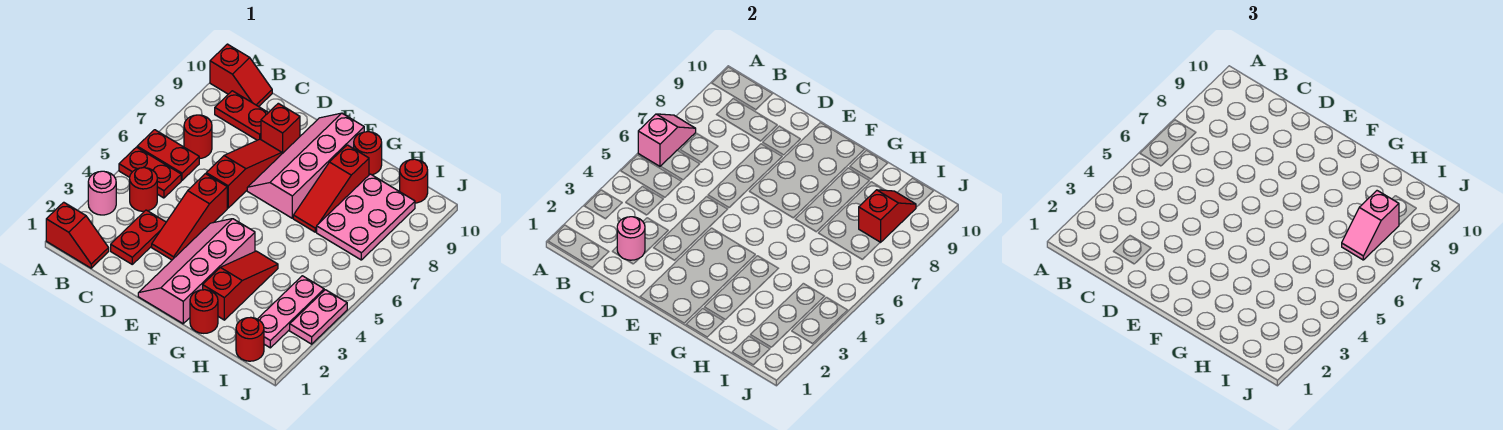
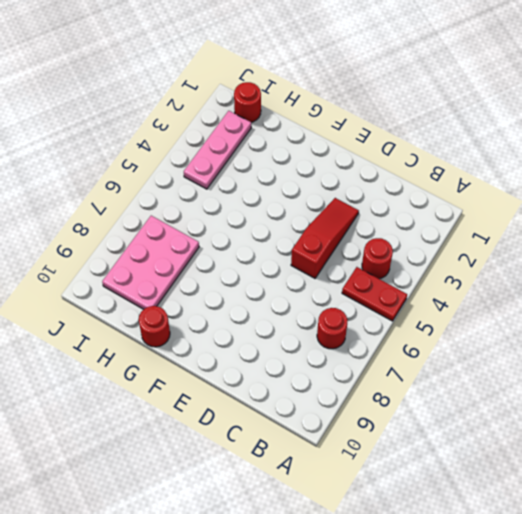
none -> red 1x2 slope [46,202,109,268]
none -> pink 1x1 round brick [88,171,116,215]
none -> red 1x2 plate [137,130,199,180]

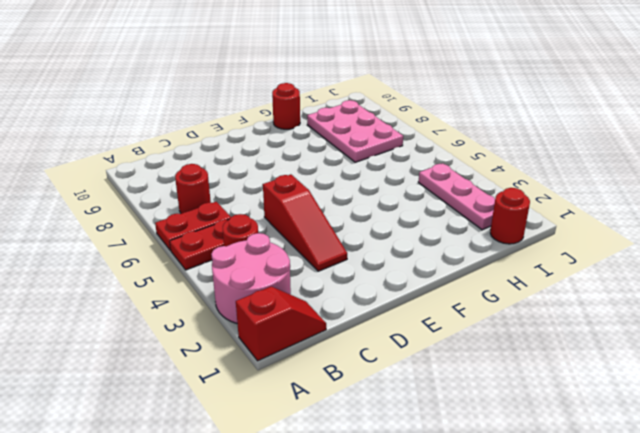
pink 2x2 round brick [211,233,291,323] -> pink 1x1 round brick [88,171,116,215]
none -> red 1x2 slope [210,44,272,107]
none -> red 1x2 plate [215,91,268,140]
none -> red 1x2 plate [111,210,166,264]

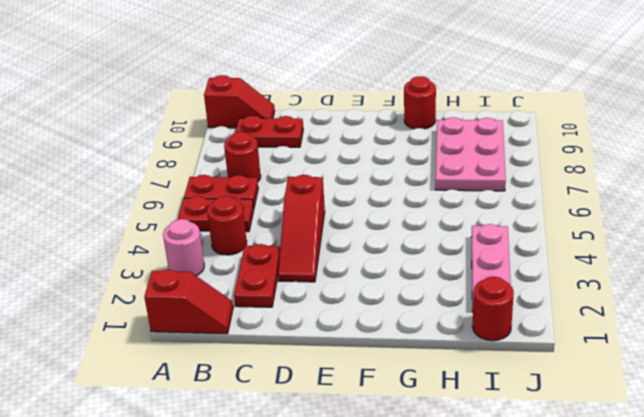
none -> red 1x3 slope [206,139,282,208]
none -> red 1x1 brick [261,103,300,154]
none -> pink 2x4 slope [138,219,255,324]

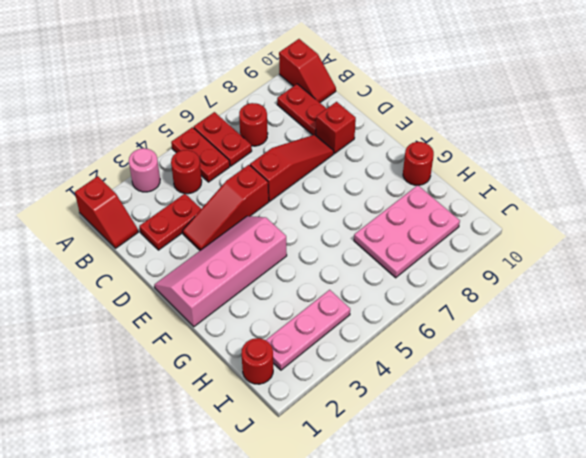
none -> pink 2x4 slope [247,113,364,218]
none -> red 1x1 round brick [190,290,218,333]
none -> red 1x3 slope [203,251,278,320]

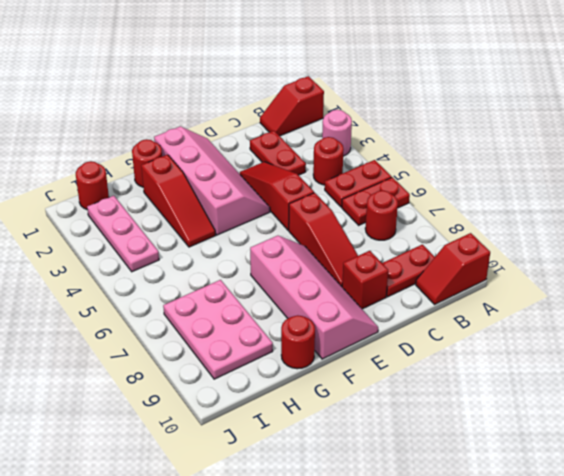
none -> red 1x3 slope [293,145,369,232]
none -> red 1x1 round brick [400,159,428,203]
none -> pink 1x2 plate [290,290,347,344]

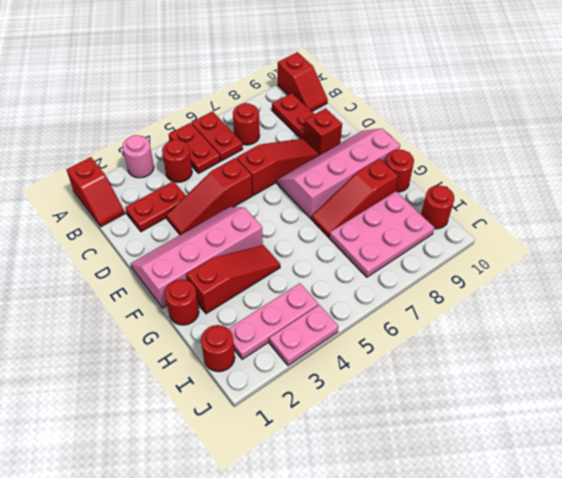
none -> pink 1x2 slope [638,114,696,166]
none -> pink 1x1 round brick [617,217,645,260]
none -> red 1x2 slope [859,190,916,242]

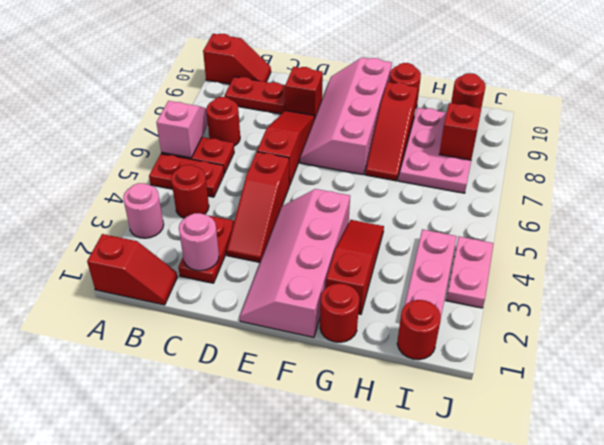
none -> pink 1x2 slope [1342,191,1399,260]

